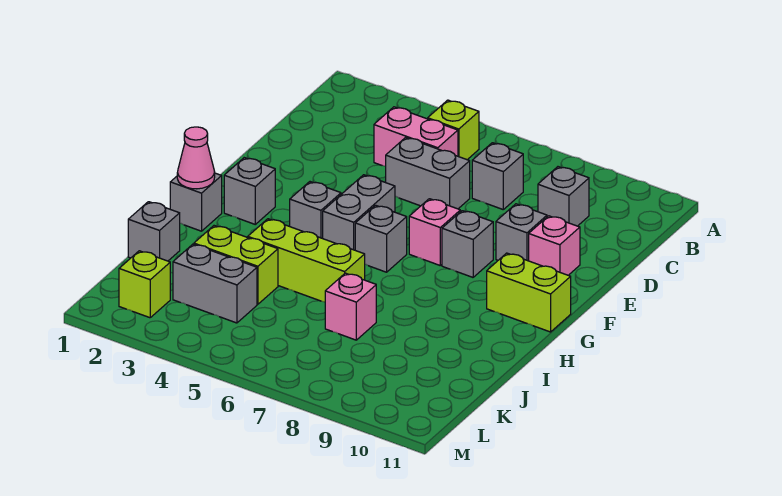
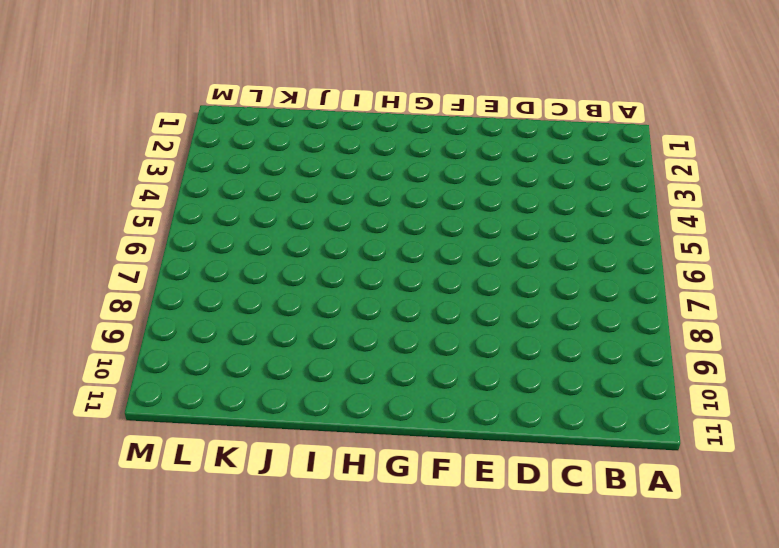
none -> lime 1x1 brick [428,100,479,160]
none -> pink 1x2 brick [374,107,458,167]
none -> grey 1x1 brick [472,143,523,209]

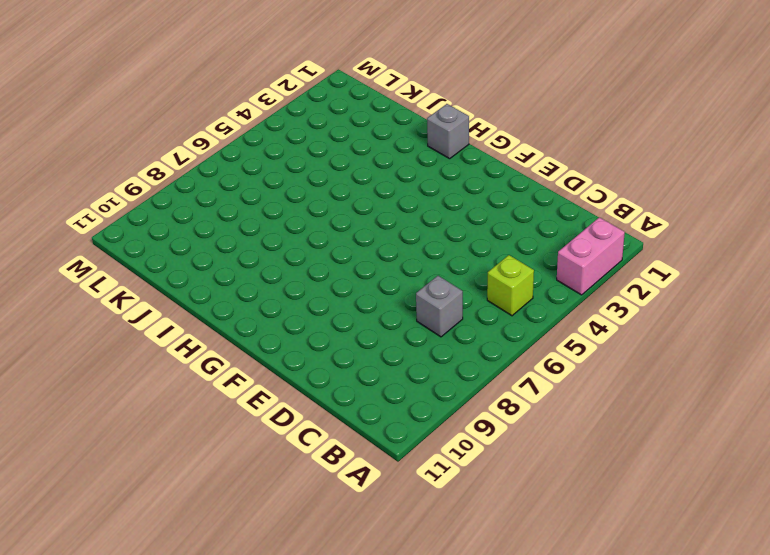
pink 1x2 brick [557,217,625,295] -> pink 1x2 brick moved to [374,107,458,167]
none -> grey 1x1 brick [538,167,589,226]
none -> grey 1x2 brick [386,137,470,209]
none -> grey 1x1 brick [496,204,547,261]

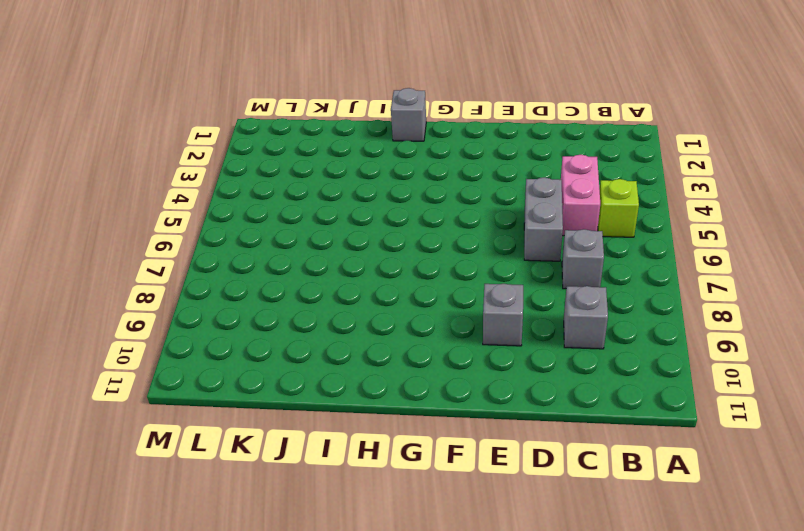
none -> pink 1x1 brick [529,216,580,275]
none -> grey 1x2 brick [323,175,395,250]
none -> pink 1x1 brick [409,199,460,265]

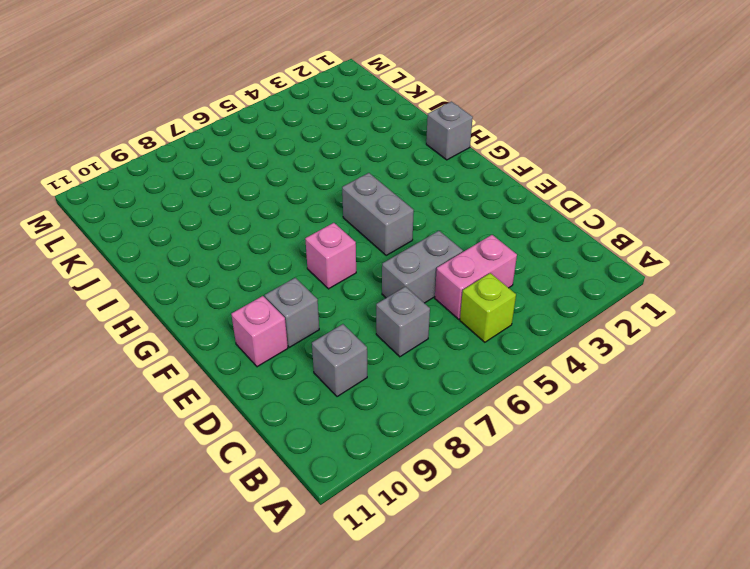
none -> grey 1x1 brick [442,211,493,277]
none -> grey 1x1 brick [224,158,275,224]
none -> grey 1x1 brick [290,182,341,238]

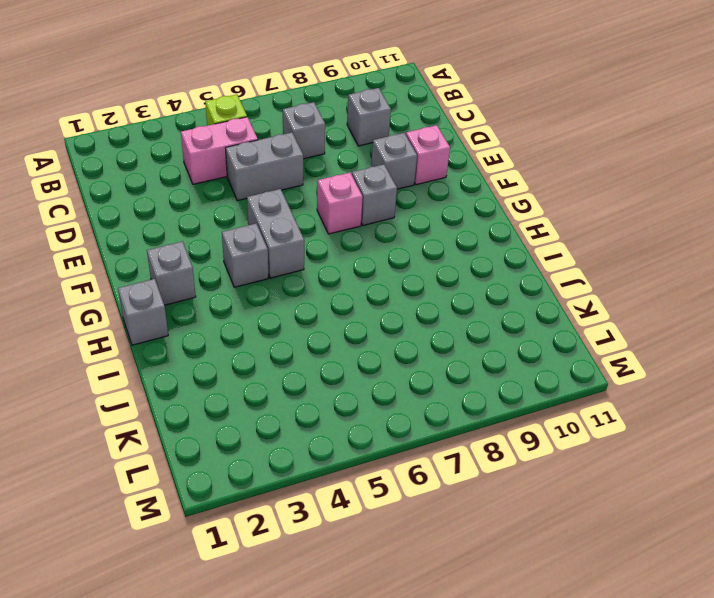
none -> grey 1x1 brick [355,205,407,272]
none -> lime 1x2 brick [487,253,571,332]
none -> lime 1x3 brick [248,219,365,302]

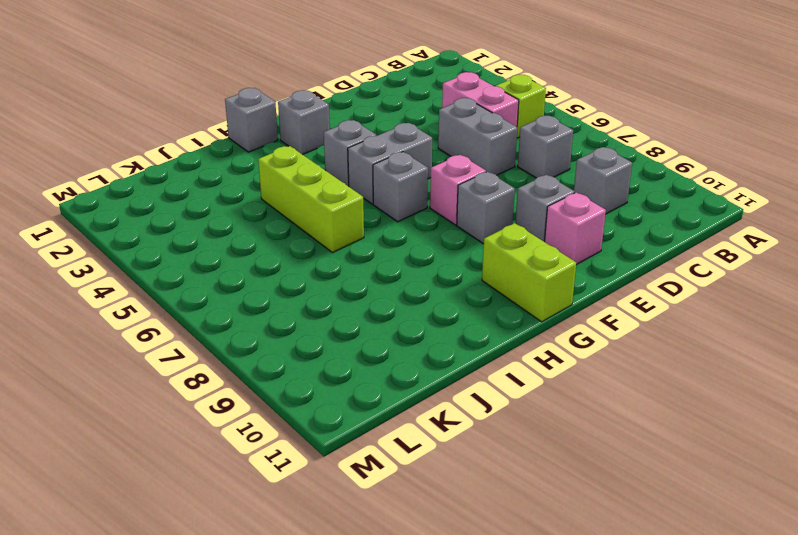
none -> grey 1x1 brick [128,202,180,261]
none -> lime 1x2 brick [194,226,278,304]
none -> pink 1x1 brick [325,273,376,340]

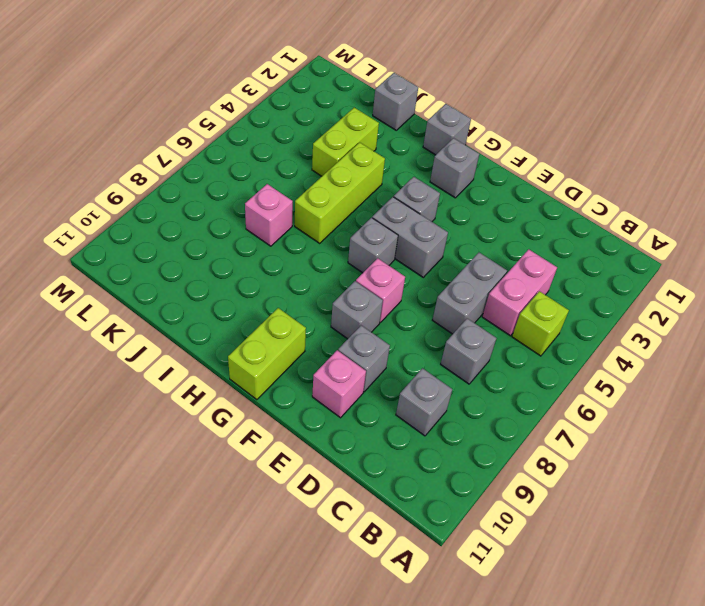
none -> grey 1x2 brick [173,244,257,323]
none -> lime 1x1 brick [119,251,170,318]
none -> pink 1x1 cone [177,127,215,189]

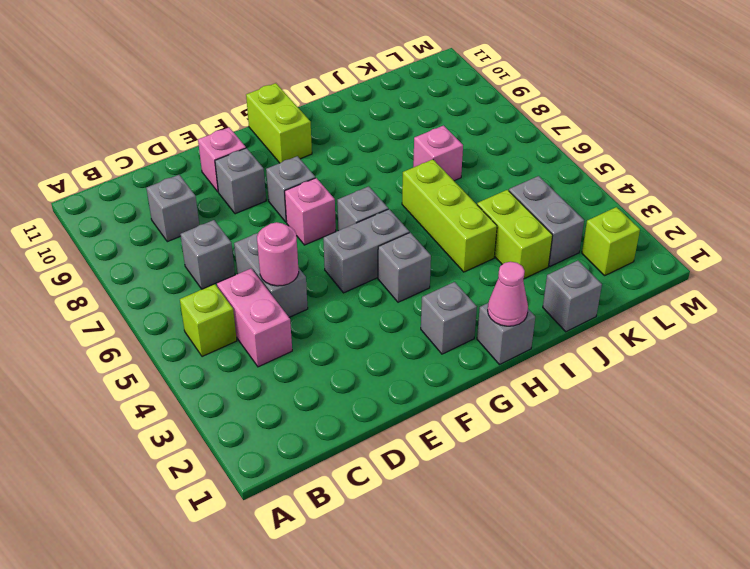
pink 1x1 round brick [257,222,299,286] -> none

